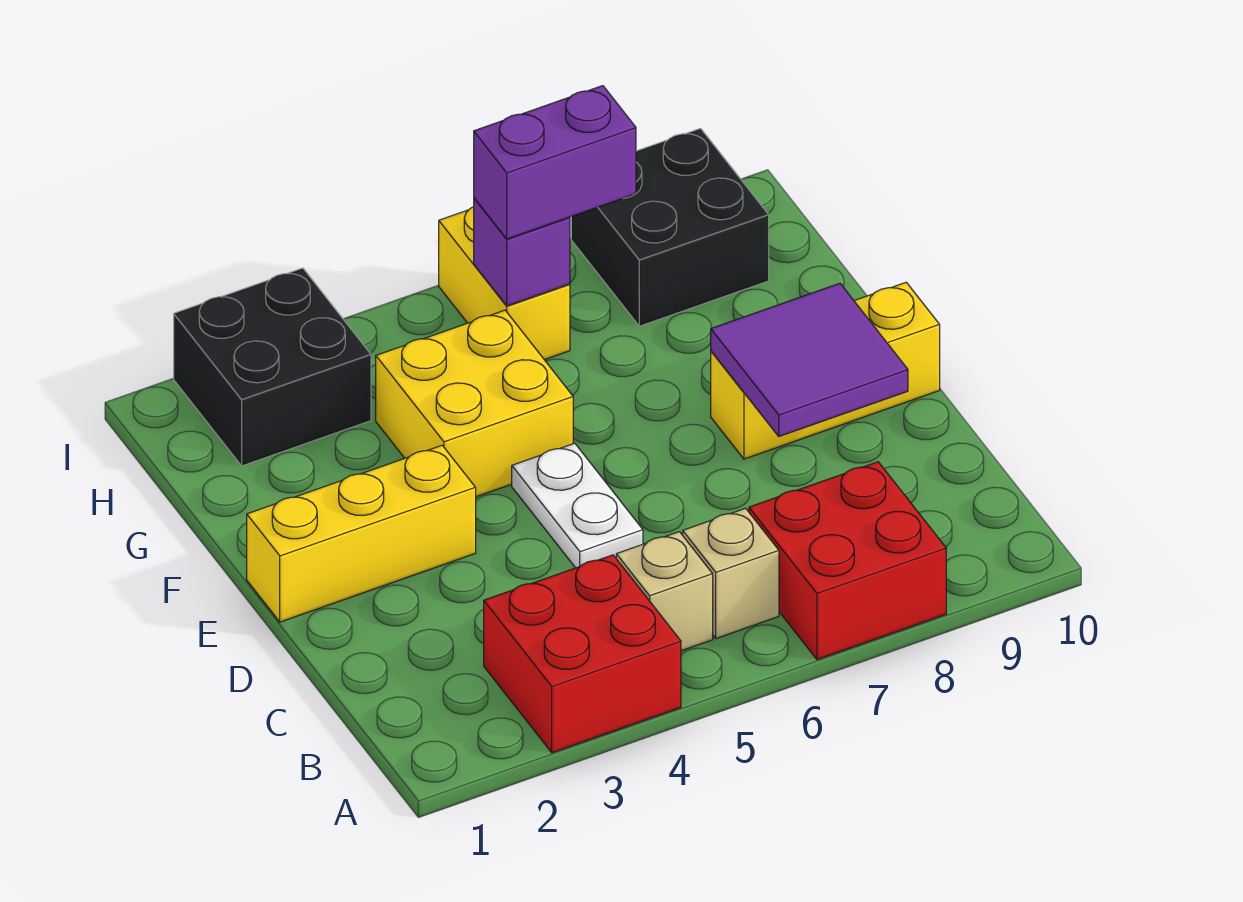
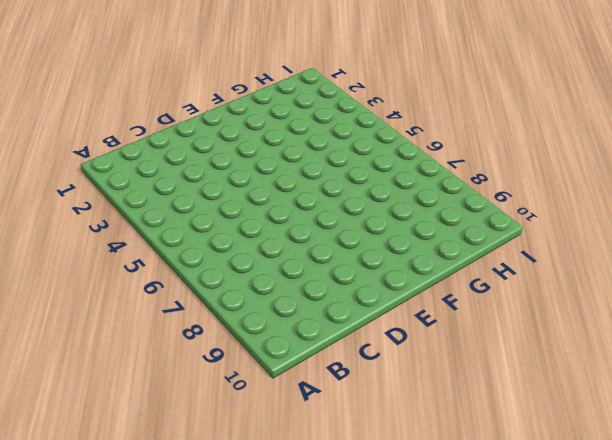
none -> red 2x2 brick [484,555,681,753]
none -> red 2x2 brick [749,462,946,660]
none -> tan 1x1 brick [616,532,713,651]

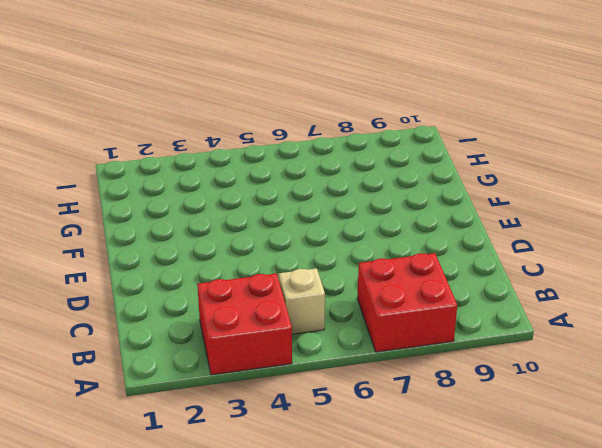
none -> tan 1x1 brick [683,508,779,638]
none -> white 1x2 plate [512,443,643,568]
none -> yellow 1x3 brick [247,445,476,622]

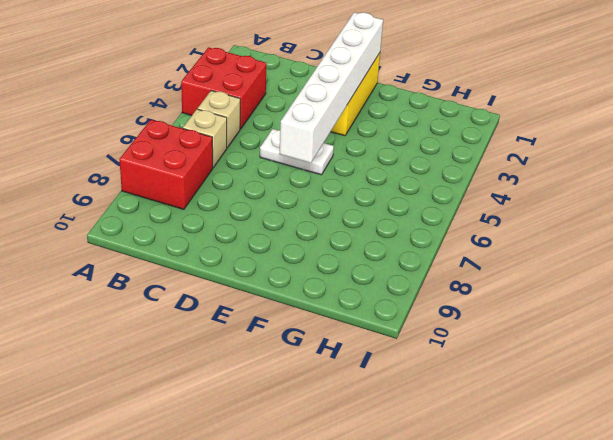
white 1x6 brick [279,12,383,163] -> none
none -> yellow 1x3 brick [711,282,940,459]
none -> yellow 2x2 brick [376,310,573,497]
none -> black 2x2 brick [174,268,371,466]

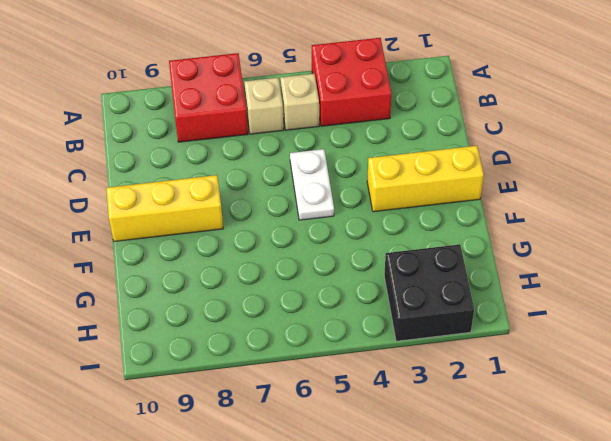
none -> yellow 2x2 brick [376,310,573,497]
none -> yellow 1x2 brick [439,207,570,360]
none -> black 2x2 brick [571,129,769,326]

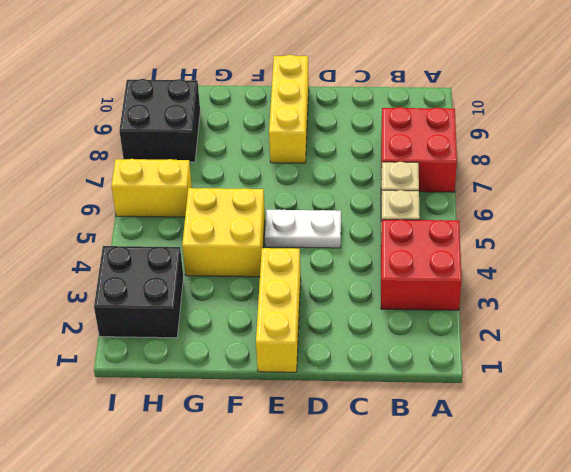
none -> purple 2x2 tile [711,283,908,436]
none -> purple 1x1 brick [474,198,570,306]
none -> purple 1x2 brick [474,86,636,239]

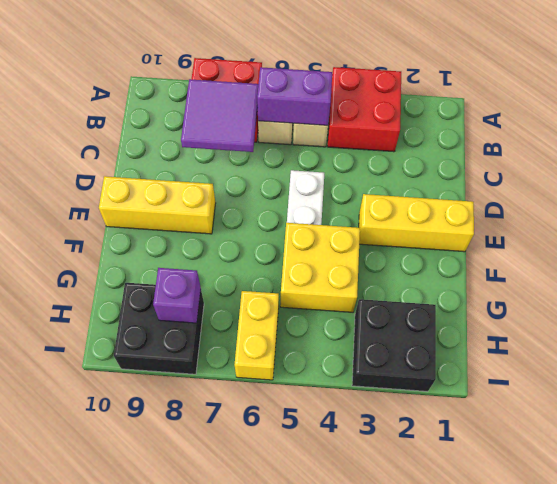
purple 1x2 brick [257,67,332,125] -> purple 1x2 brick moved to [474,86,636,239]
purple 2x2 tile [181,79,259,152] -> purple 2x2 tile moved to [711,283,908,436]
purple 1x1 brick [153,268,201,323] -> purple 1x1 brick moved to [474,198,570,306]

